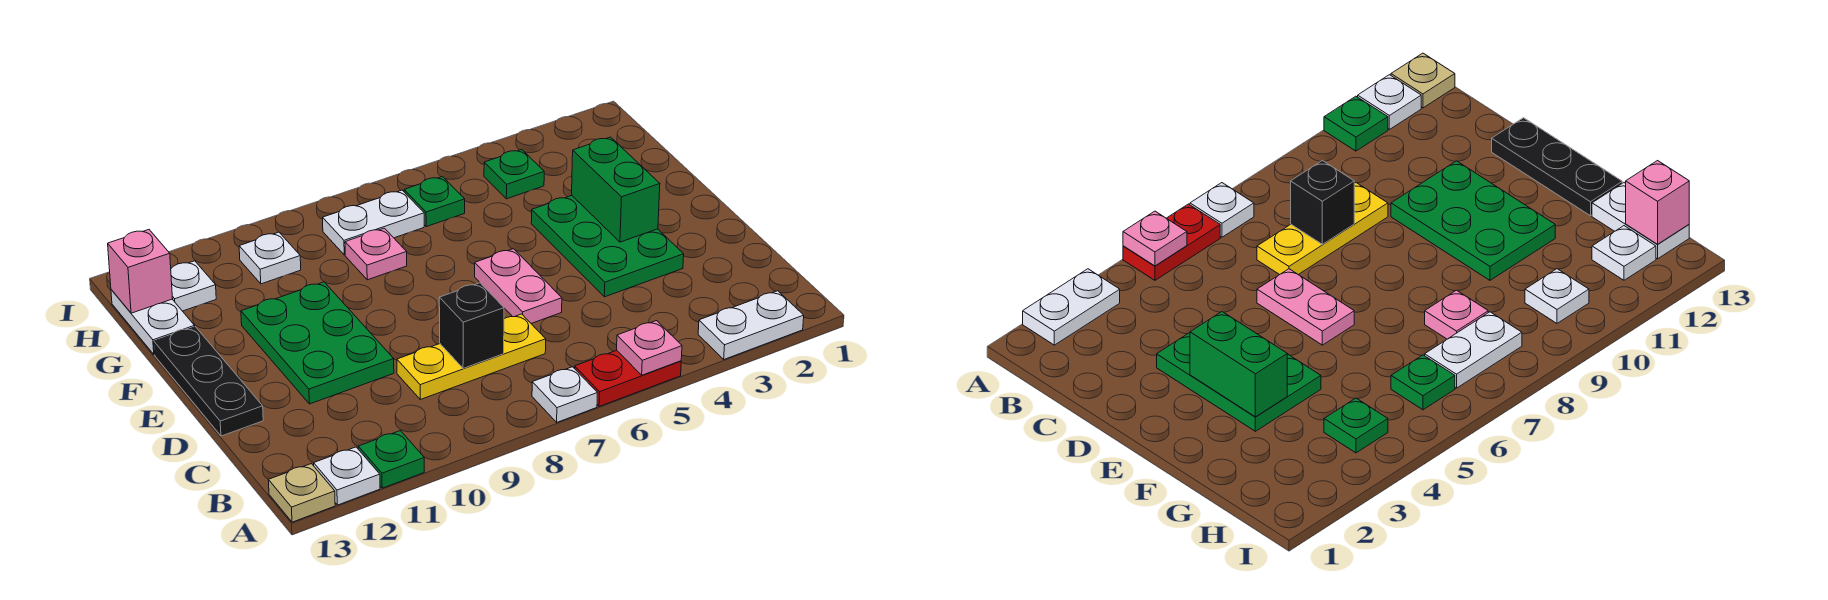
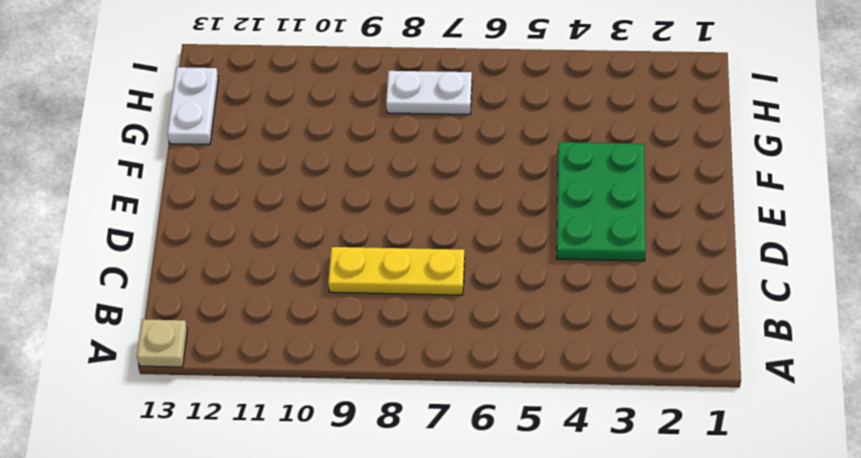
none -> white 1x2 plate [698,291,804,359]
none -> red 1x2 plate [575,350,681,407]
none -> white 1x1 plate [532,367,597,422]

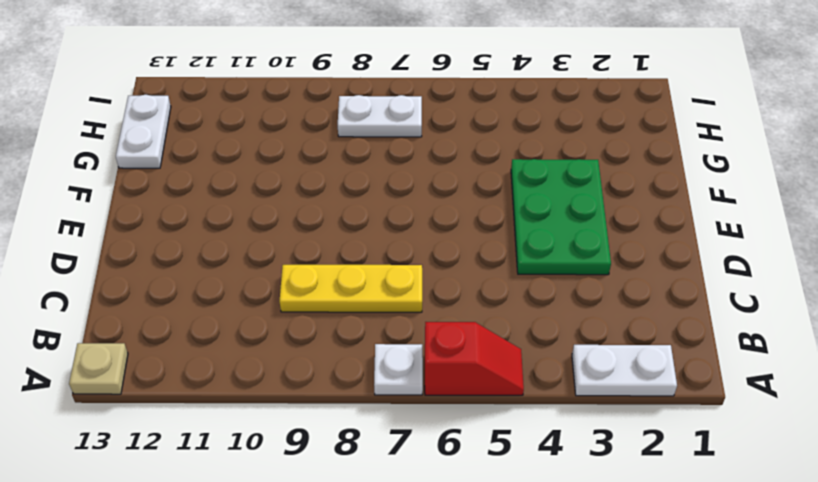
red 1x2 slope [425,322,524,395] -> red 1x2 plate [575,350,681,407]
none -> green 1x1 plate [358,431,424,488]
none -> white 1x1 plate [314,447,380,505]
none -> pink 1x2 plate [475,249,562,323]

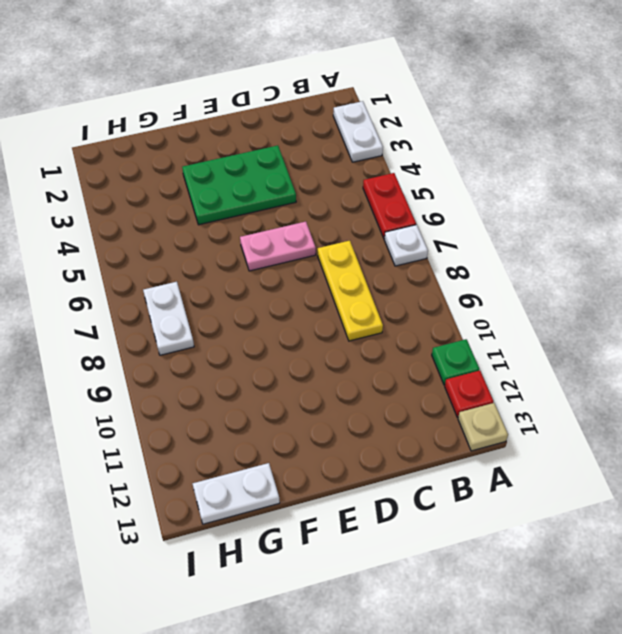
red 1x1 plate [445,371,493,417] -> white 1x1 plate [314,447,380,505]
none -> green 2x3 plate [241,282,394,404]
none -> black 1x3 plate [154,327,263,436]
none -> pink 1x1 plate [345,228,407,280]

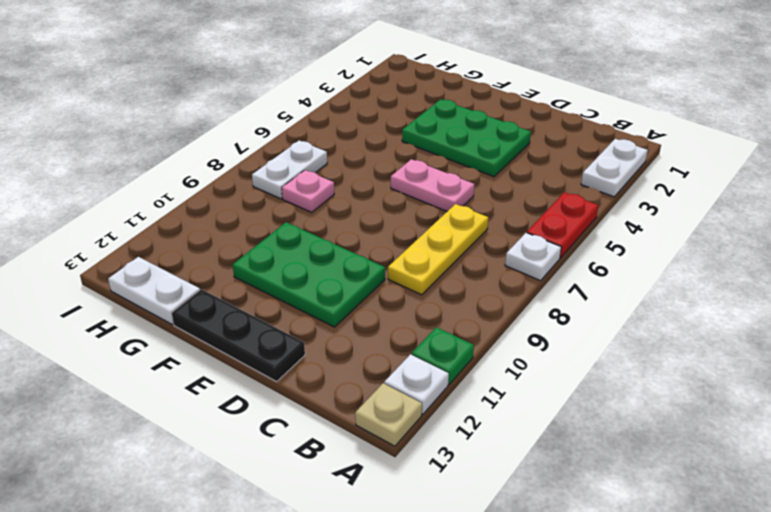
none -> green 1x1 plate [484,149,544,199]
none -> green 1x1 plate [404,176,465,227]
none -> white 1x1 plate [239,232,301,284]

